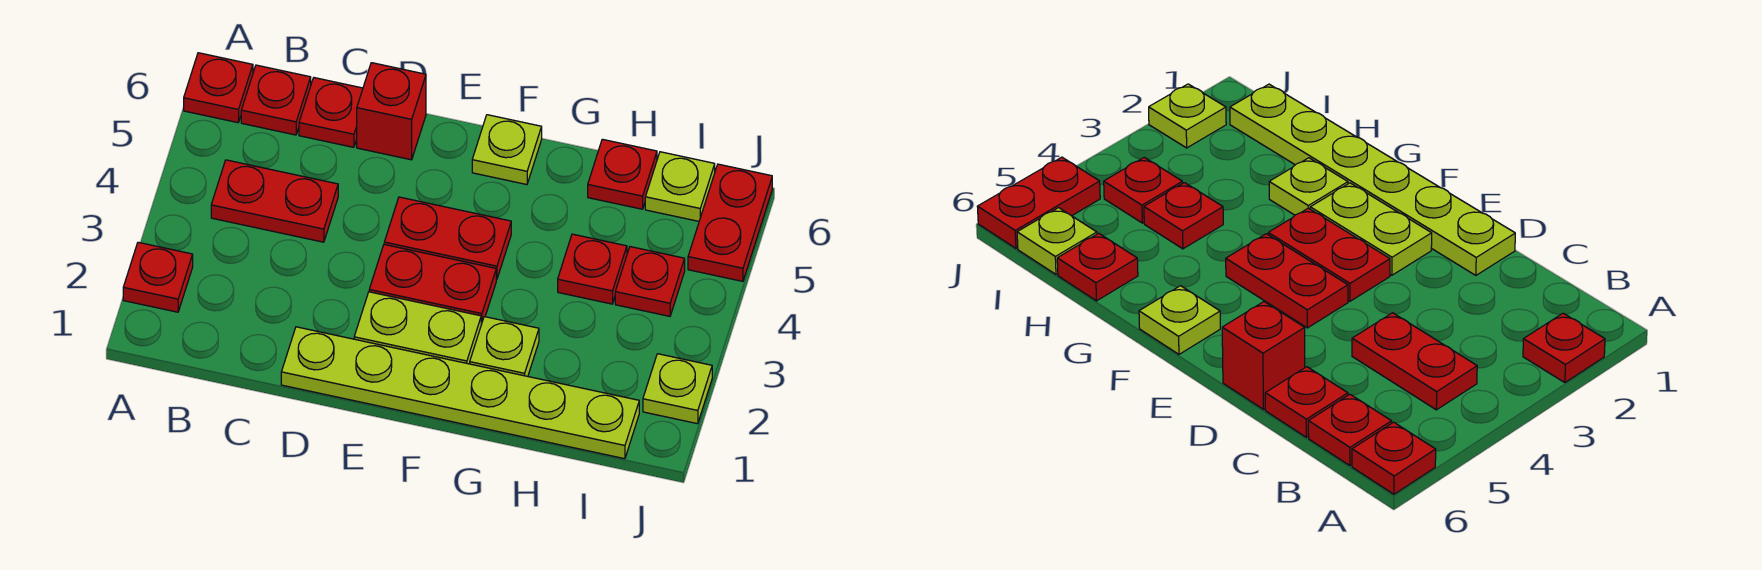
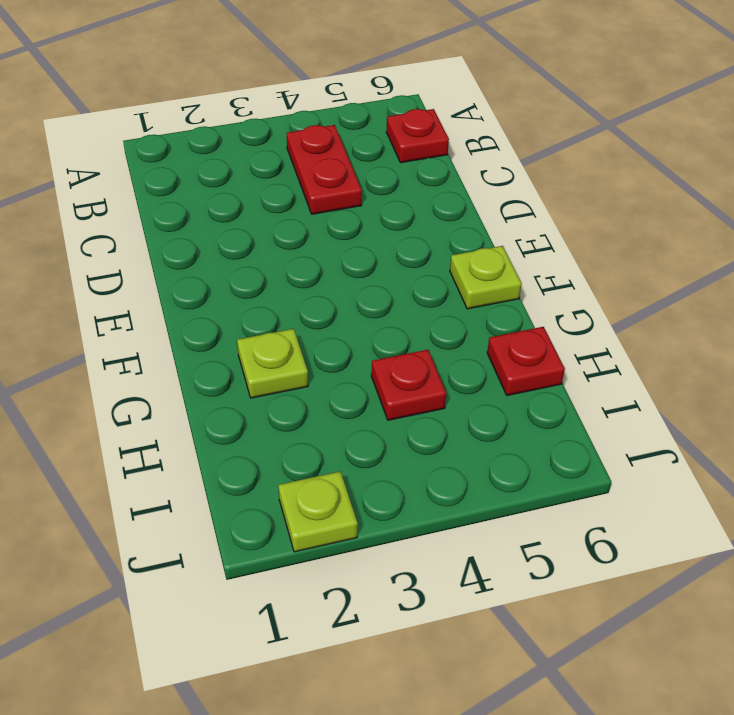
none -> red 1x1 plate [123,242,193,312]
none -> red 1x1 plate [184,53,253,123]
none -> red 1x1 plate [299,78,363,147]

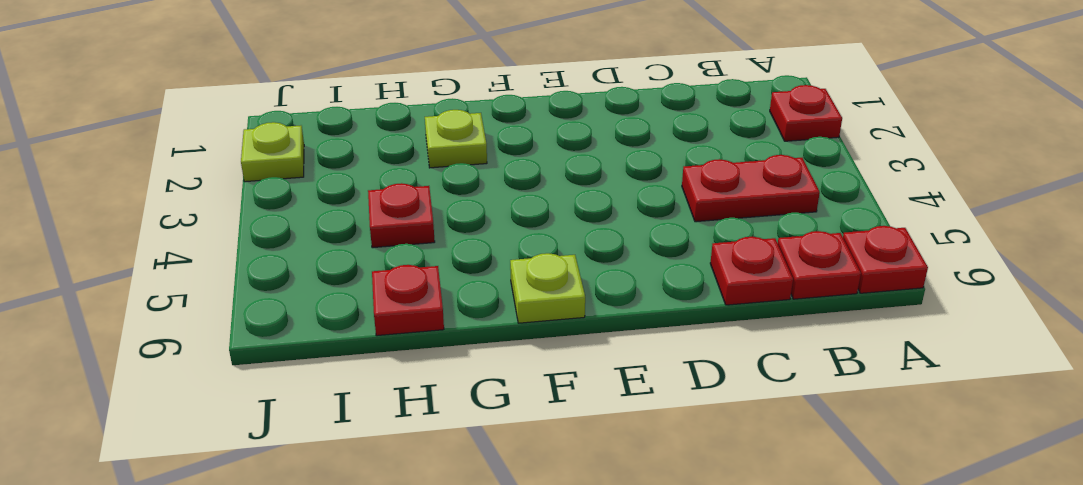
none -> lime 1x6 plate [281,327,639,459]
none -> red 1x1 brick [357,63,426,160]
none -> lime 1x2 plate [354,292,481,364]

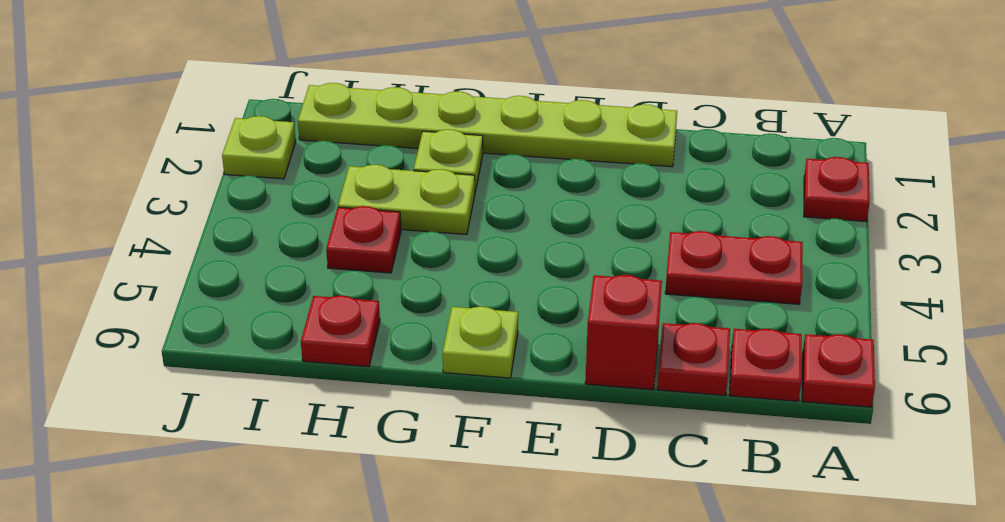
lime 1x2 plate [338,165,475,235] -> lime 1x2 plate moved to [354,292,481,364]
none -> red 1x2 plate [369,245,496,324]
none -> red 1x2 plate [384,197,511,279]
none -> red 1x1 plate [615,247,685,316]

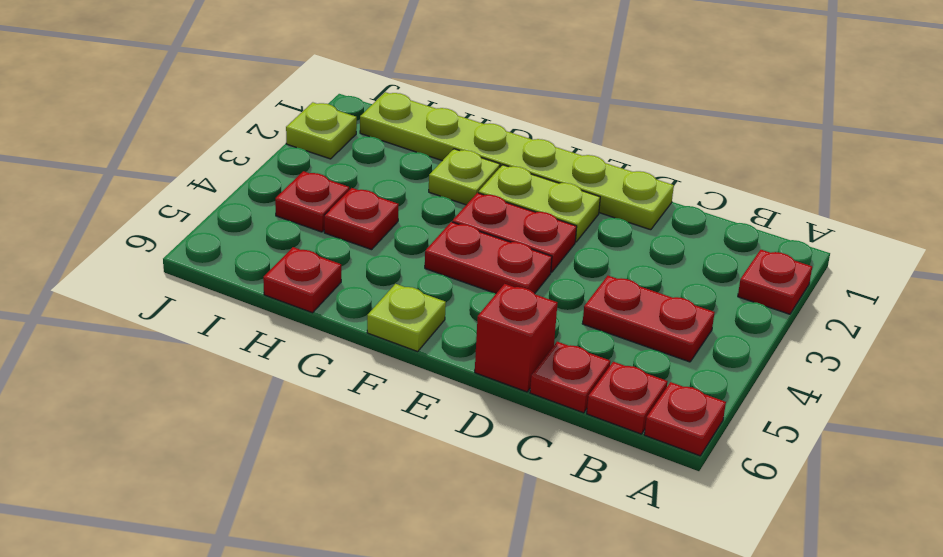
none -> lime 1x1 plate [645,152,715,221]
none -> red 1x2 plate [688,164,772,281]

